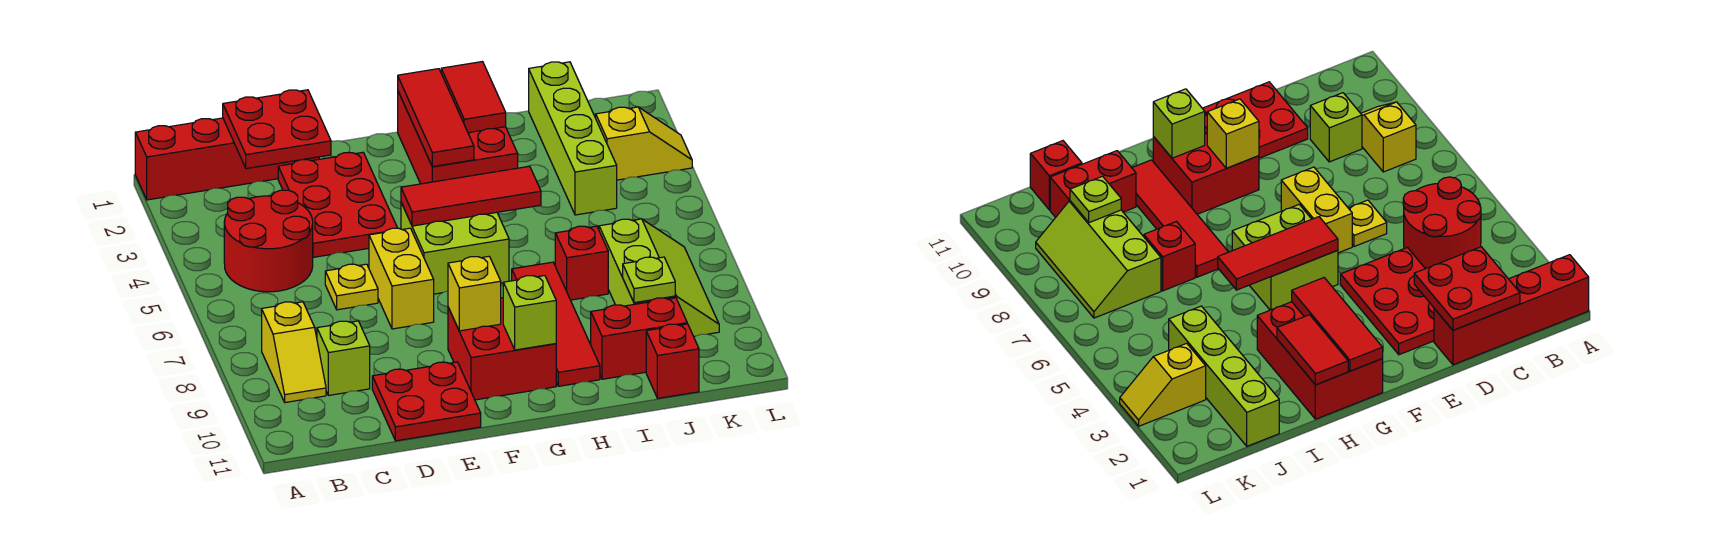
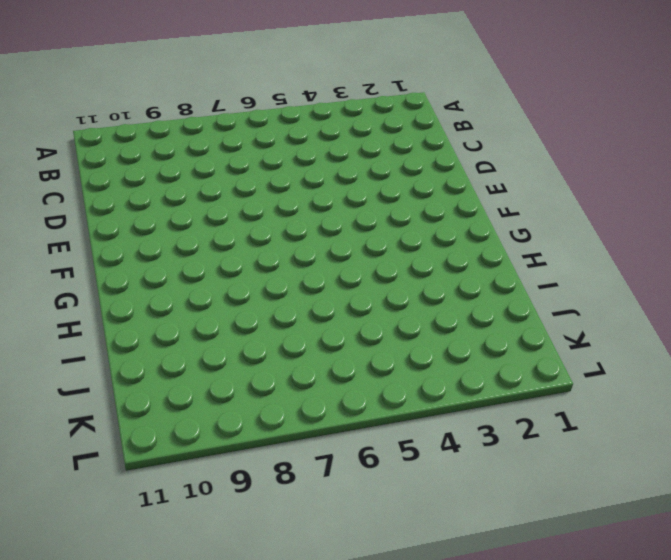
none -> red 1x4 brick [135,118,319,200]
none -> red 2x2 round brick [224,190,313,292]
none -> yellow 1x2 slope [262,302,326,403]

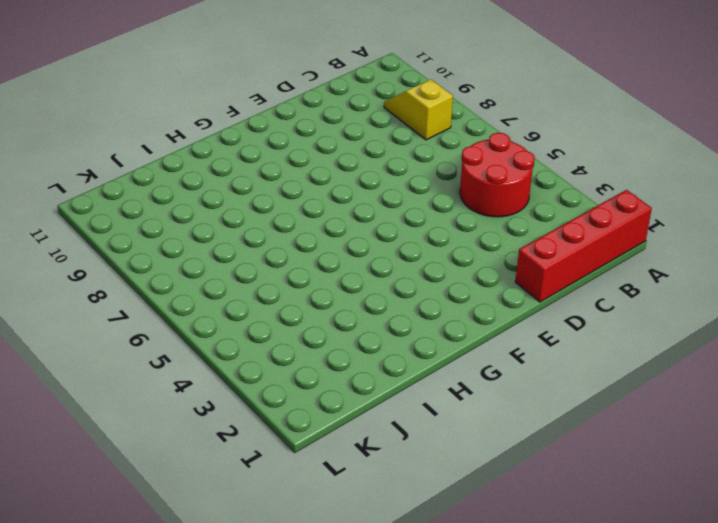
none -> lime 1x1 brick [317,321,370,395]
none -> red 2x3 plate [278,152,397,257]
none -> yellow 1x1 plate [325,264,378,310]

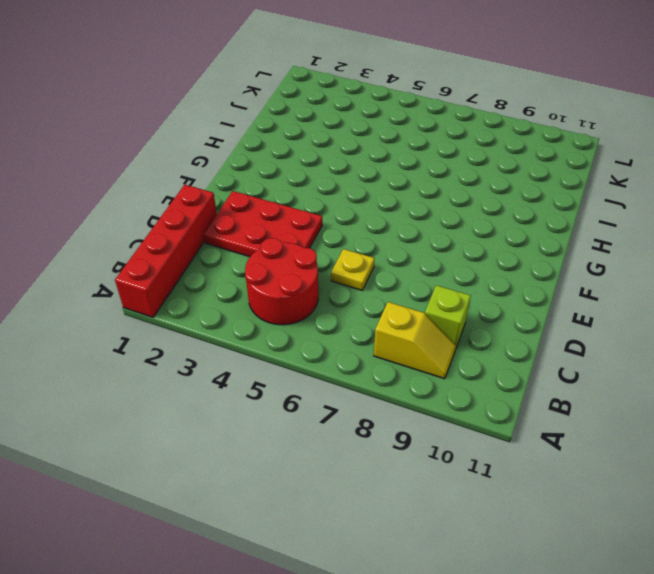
none -> red 2x2 plate [372,362,481,441]
none -> yellow 1x2 brick [369,228,434,329]
none -> lime 2x2 brick [401,203,509,294]

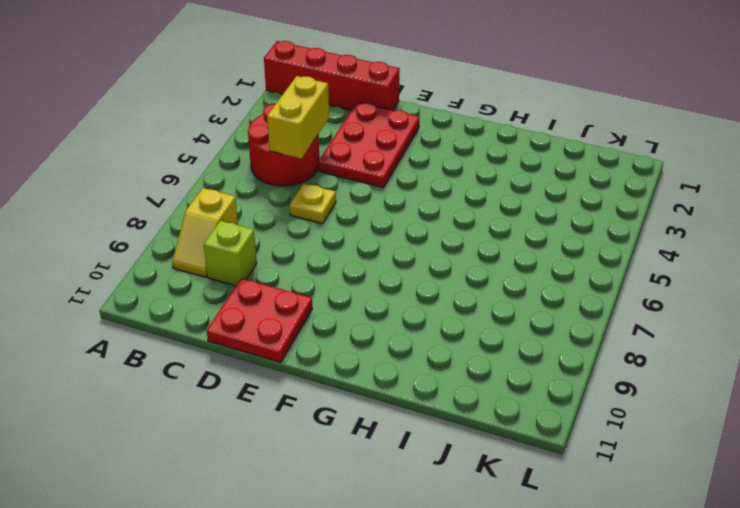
yellow 1x2 brick [267,76,329,159] -> yellow 1x2 brick moved to [369,228,434,329]
none -> lime 2x2 brick [401,203,509,294]
none -> red 2x2 brick [448,298,556,400]
none -> red 2x3 brick [398,92,518,184]

